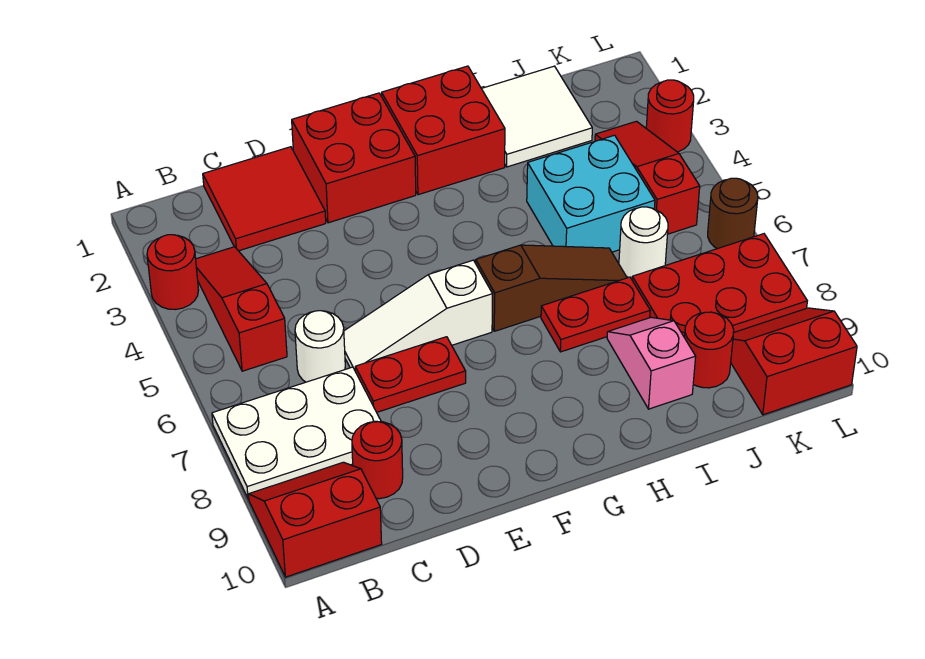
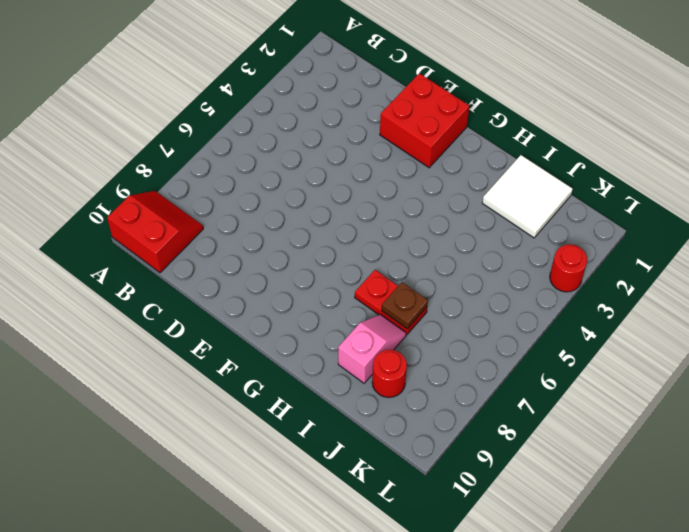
brown 1x1 plate [382,282,428,329] -> none
none -> red 1x1 round brick [147,235,198,310]
none -> white 2x3 plate [212,367,381,499]
none -> red 1x3 slope [196,247,287,371]

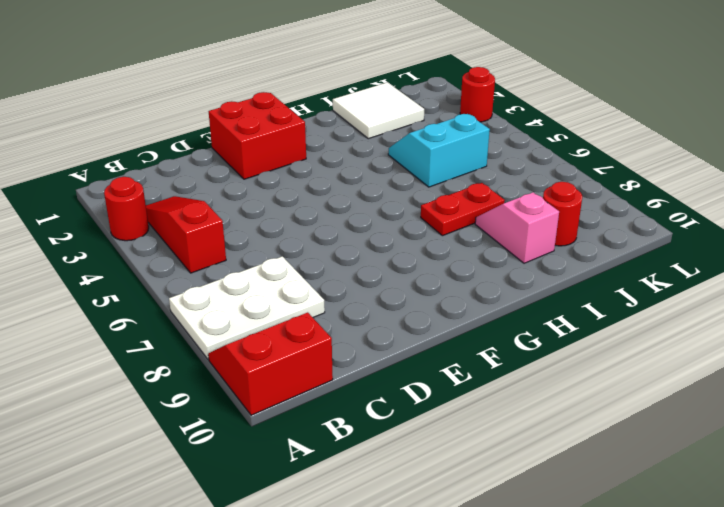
cyan 2x2 slope [388,114,490,187] -> cyan 2x2 brick [527,135,655,252]
none -> red 2x2 tile [203,147,326,251]
none -> white 1x1 round brick [295,311,345,382]
none -> red 1x1 round brick [352,421,403,499]

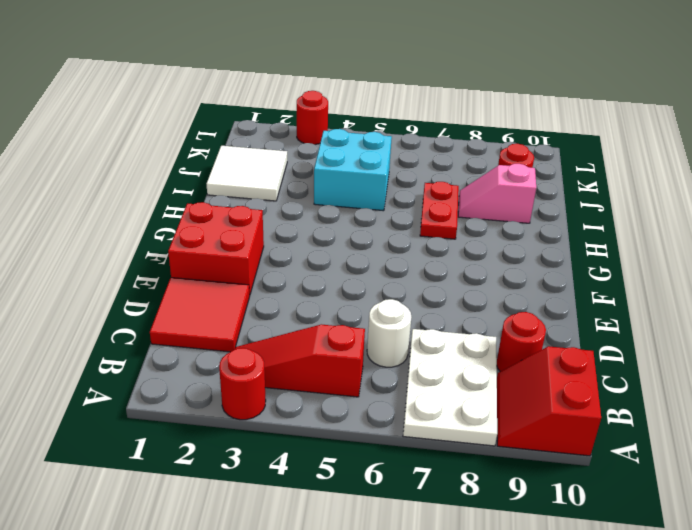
none -> white 1x3 slope [344,260,492,370]
none -> red 1x2 plate [355,337,466,412]
none -> red 2x2 brick [382,66,505,195]

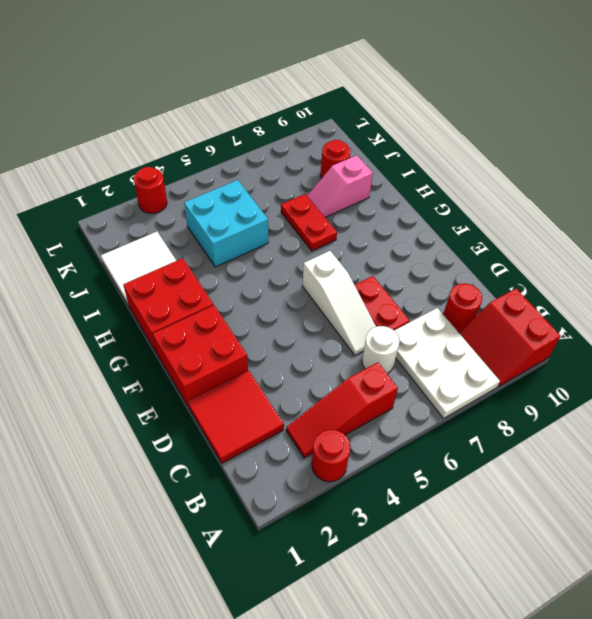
none -> brown 1x3 slope [476,245,627,331]
none -> white 1x1 round brick [619,207,668,279]
none -> red 2x3 plate [632,234,807,338]

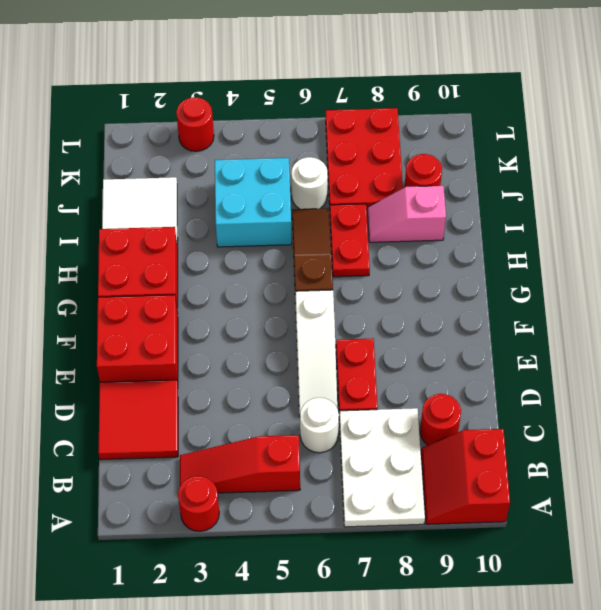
none -> red 1x3 slope [595,121,700,234]
none -> red 2x2 slope [731,308,857,415]
none -> brown 1x1 round brick [708,178,758,249]

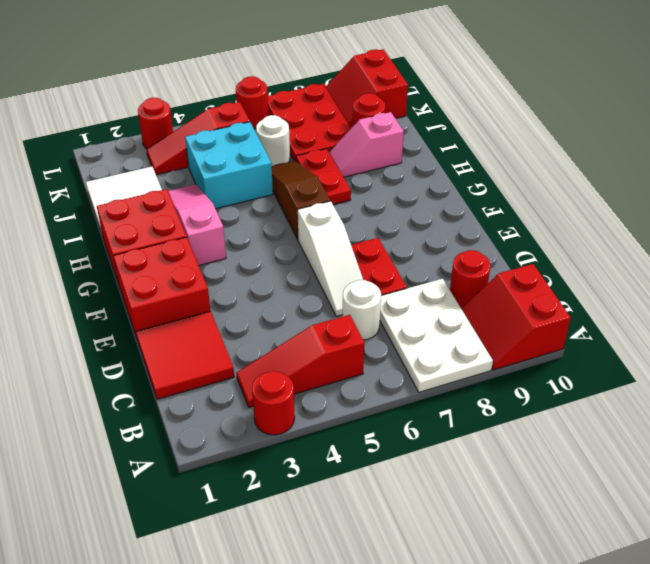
pink 1x3 slope [168,184,226,265] -> none
red 1x1 round brick [236,76,269,129] -> brown 1x1 round brick [708,178,758,249]

